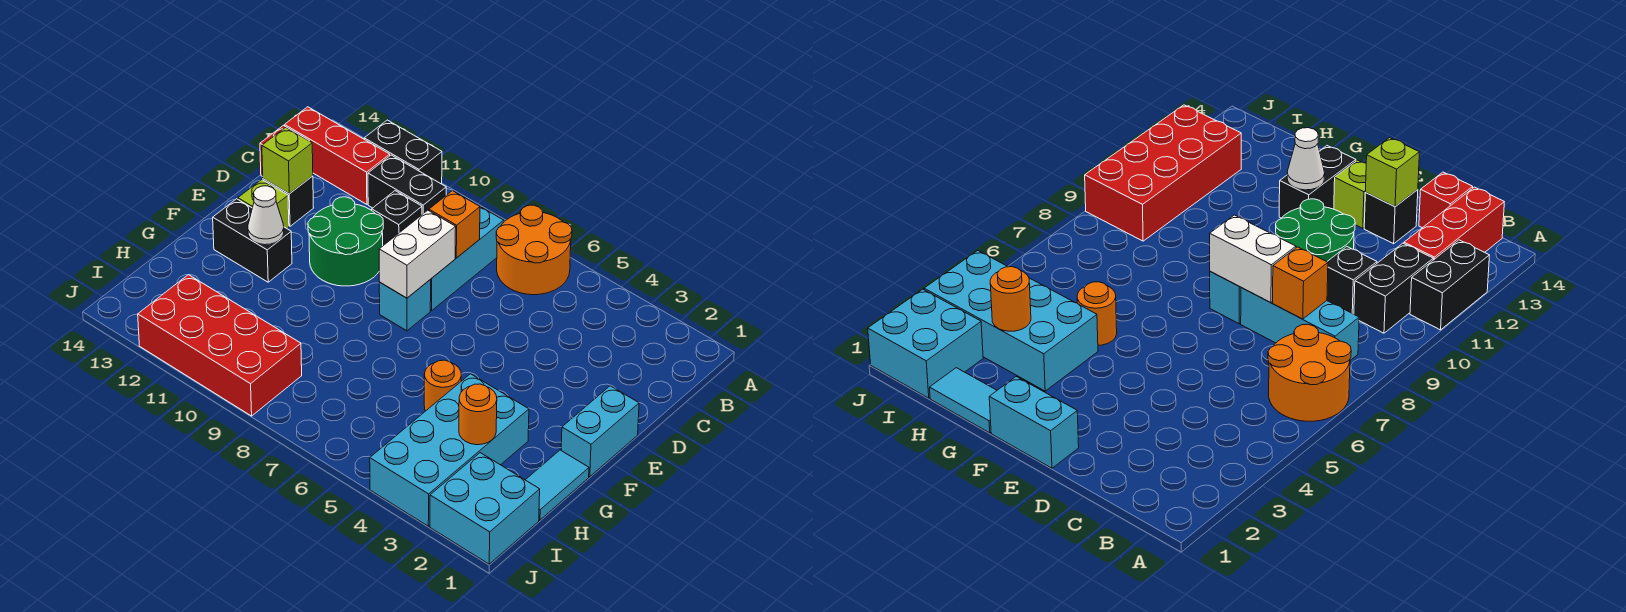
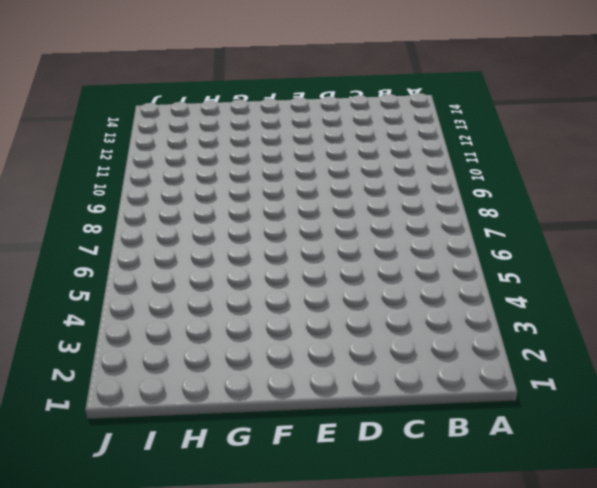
none -> orange 2x2 round brick [496,205,572,295]
none -> black 1x2 brick [364,120,442,184]
none -> cyan 1x3 brick [430,207,504,311]

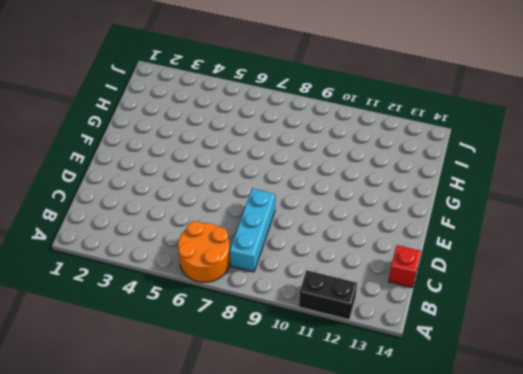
none -> black 1x2 brick [368,155,446,214]
none -> red 1x3 brick [285,107,390,204]
none -> black 1x1 brick [372,191,422,246]

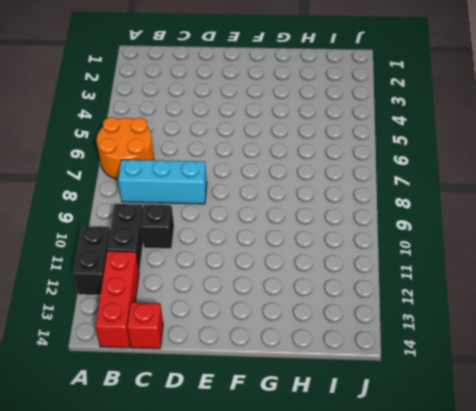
none -> green 2x2 round brick [308,197,383,286]
none -> black 1x1 brick [263,176,313,226]
none -> cyan 1x2 brick [561,386,639,477]

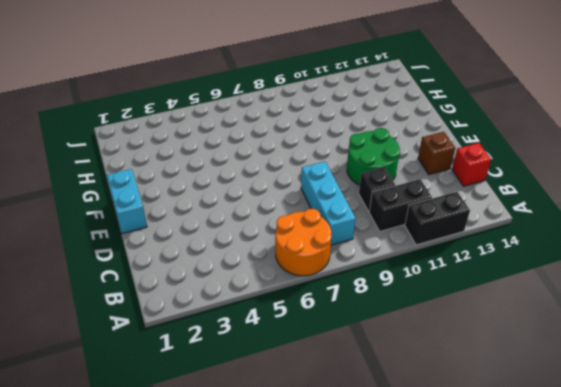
brown 1x1 brick [418,132,455,175] -> black 1x1 brick [263,176,313,226]
none -> red 1x3 brick [285,107,390,204]
none -> cyan 1x1 brick [379,280,431,331]
none -> lime 1x1 brick [238,180,289,229]

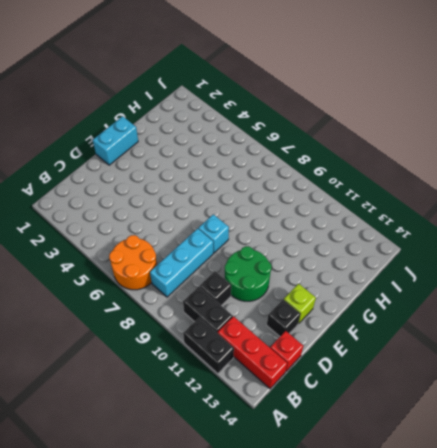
none -> black 1x2 brick [213,199,292,282]
none -> cyan 1x2 tile [526,450,589,520]
none -> cyan 2x4 brick [370,374,529,526]

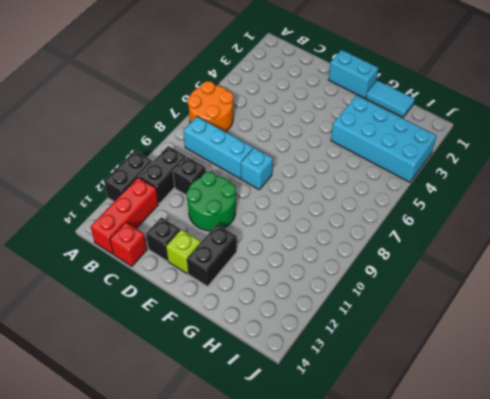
none -> orange 1x1 round brick [424,360,461,411]
none -> cyan 2x2 brick [430,453,540,564]
none -> red 2x4 brick [138,275,302,416]

